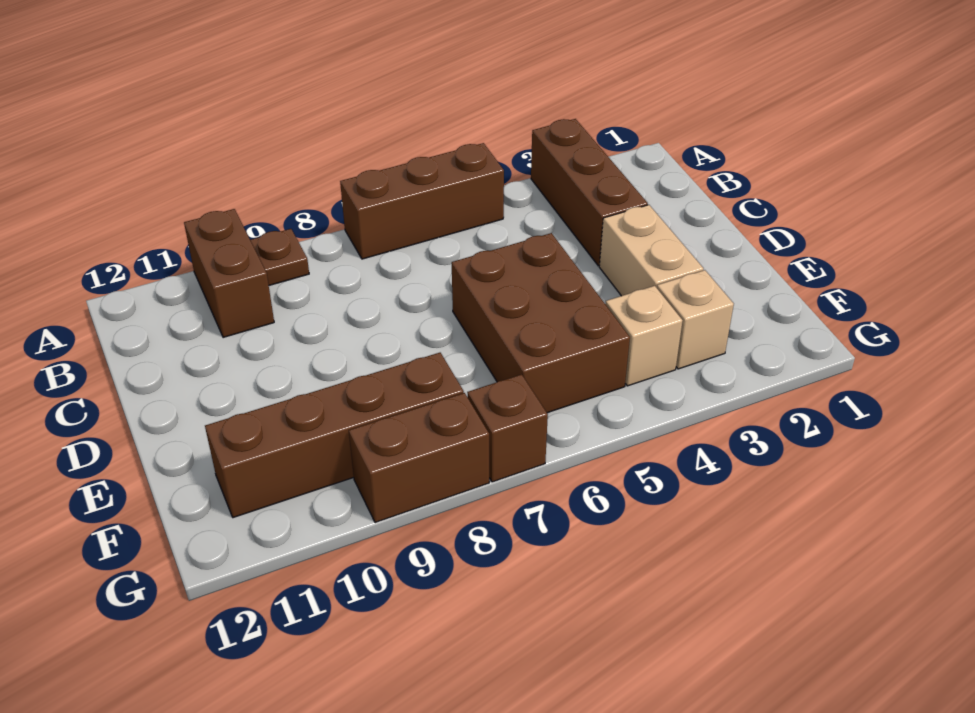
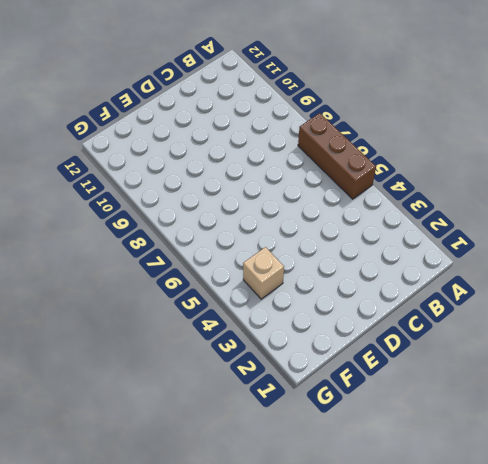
none -> brown 1x3 brick [531,119,648,266]
none -> brown 1x1 plate [250,229,309,285]

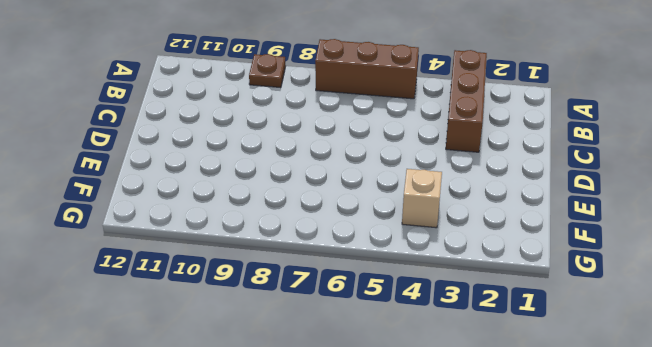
none -> brown 1x2 brick [184,209,274,338]
none -> tan 1x2 brick [599,205,704,296]

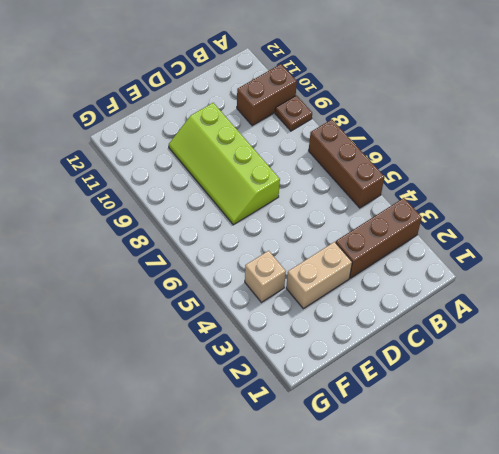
lime 2x4 slope [169,103,280,225] -> none
none -> brown 2x3 brick [452,233,630,413]
none -> tan 1x1 brick [657,270,734,369]

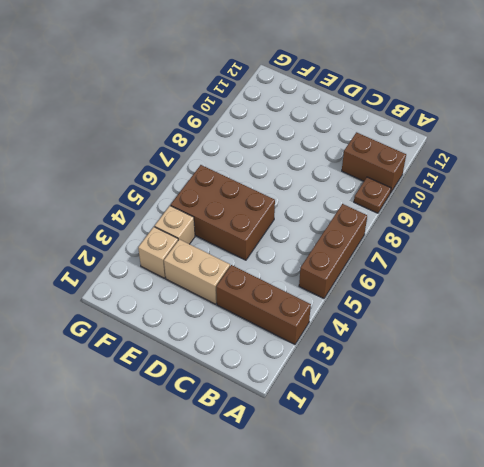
none -> brown 1x4 brick [205,353,464,518]
none -> brown 1x1 brick [467,374,548,482]

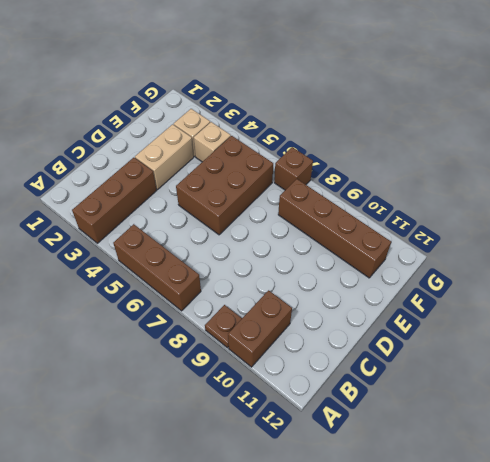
none -> brown 1x2 brick [349,393,489,523]

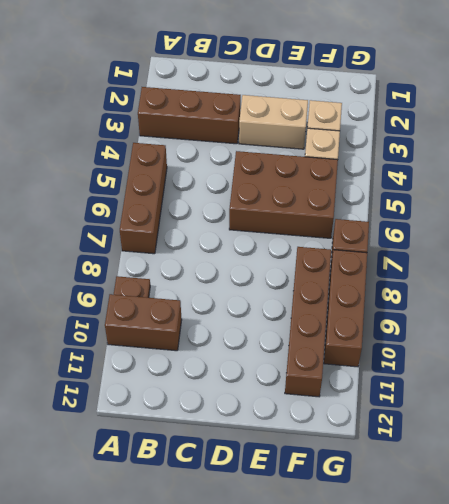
brown 1x3 brick [324,250,367,367] -> brown 1x2 brick [349,393,489,523]

